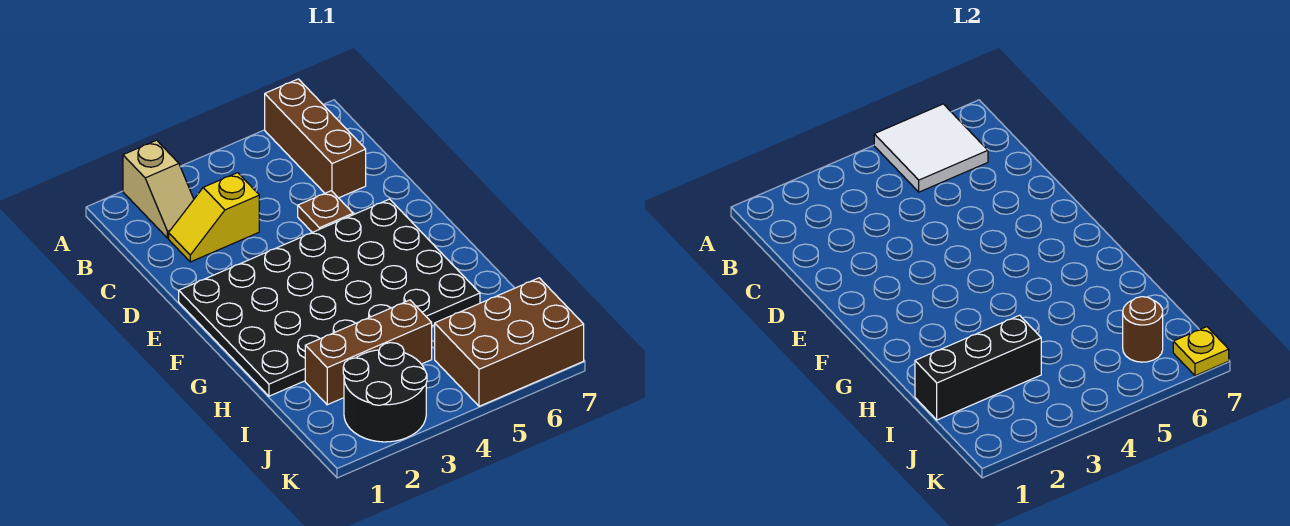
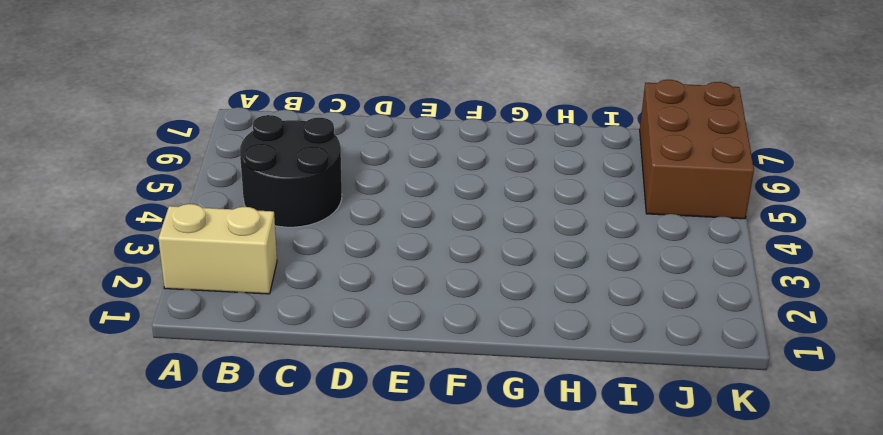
tan 1x2 brick [158,204,277,294] -> tan 1x2 slope [123,140,194,238]
black 2x2 round brick [240,115,342,227] -> black 2x2 round brick moved to [343,343,427,442]
none -> brown 1x3 brick [265,79,366,198]
none -> yellow 1x2 slope [169,173,259,262]
none -> brown 1x1 plate [298,191,353,232]

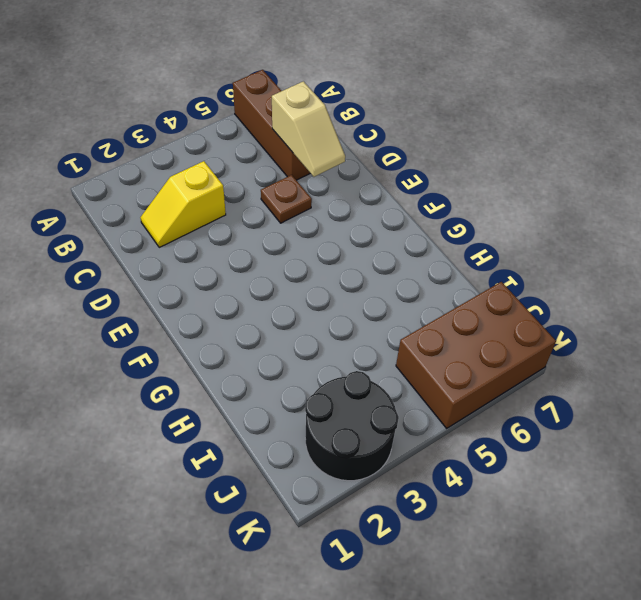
tan 1x2 slope [272,81,345,177] -> tan 1x2 slope moved to [123,140,194,238]
none -> black 4x6 plate [179,199,480,396]
none -> brown 1x3 brick [305,300,432,405]
none -> white 2x2 tile [874,104,988,192]

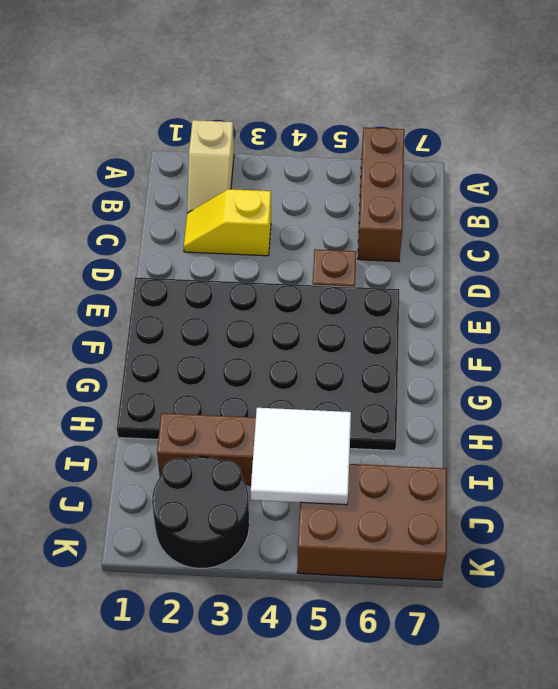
white 2x2 tile [251,408,351,505] -> white 2x2 tile moved to [874,104,988,192]
none -> black 1x3 brick [915,315,1041,420]
none -> brown 1x1 round brick [1123,297,1163,362]
none -> yellow 1x1 plate [1173,327,1229,376]

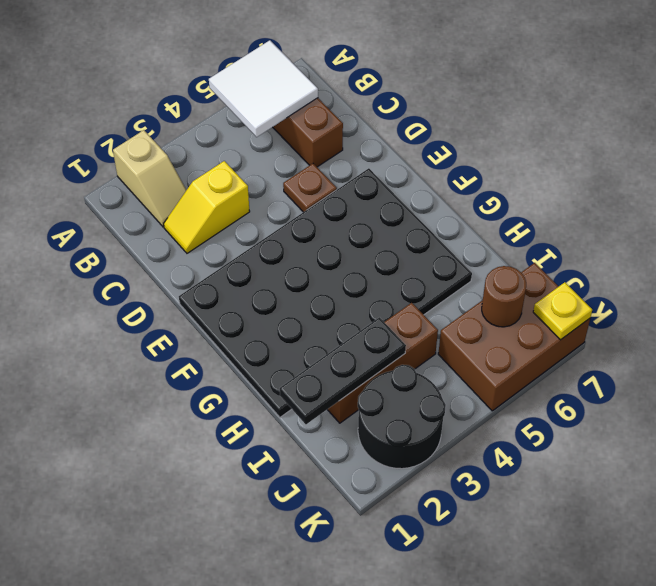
black 1x3 plate [280,317,406,424] -> black 1x3 brick [915,315,1041,420]

